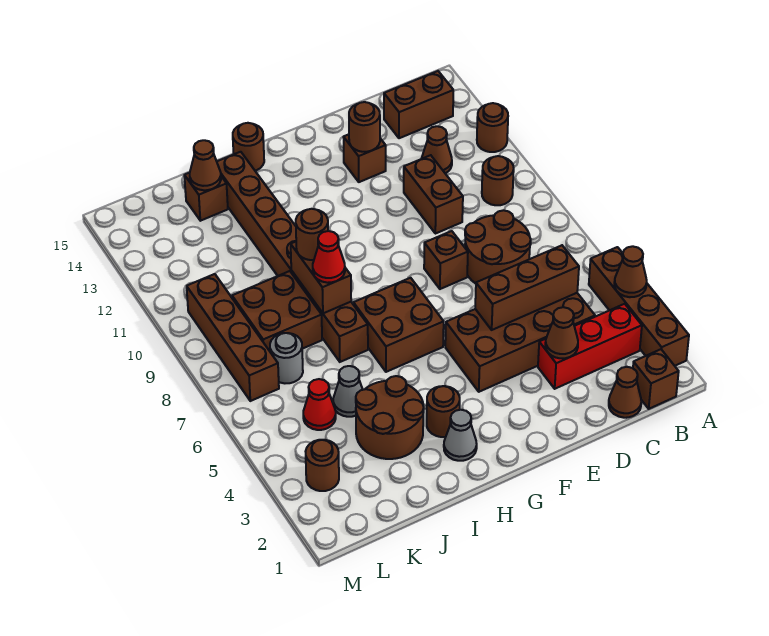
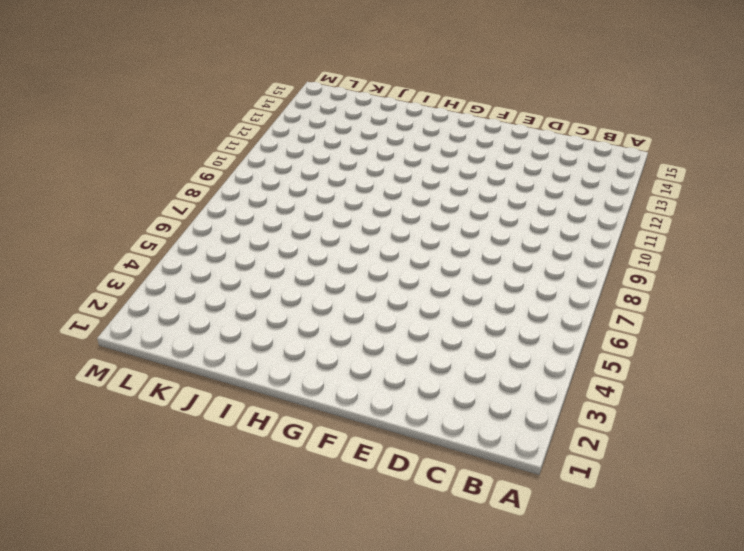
none -> brown 1x4 brick [589,247,689,366]
none -> brown 1x1 round brick [477,103,508,152]
none -> brown 1x1 brick [633,349,679,409]
none -> red 1x3 brick [538,304,642,389]

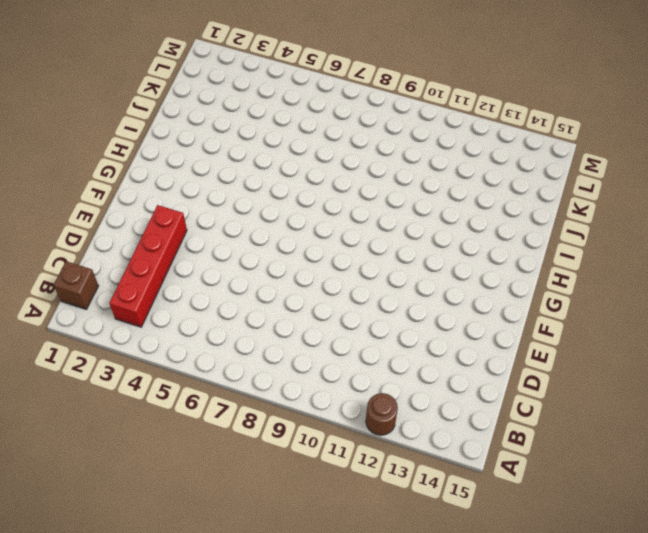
red 1x4 brick [109,205,187,327] -> red 1x3 brick [538,304,642,389]
none -> brown 1x4 brick [589,247,689,366]
none -> brown 1x1 round brick [482,156,514,205]
none -> brown 1x2 brick [384,71,453,138]
none -> brown 1x1 cone [609,367,641,418]

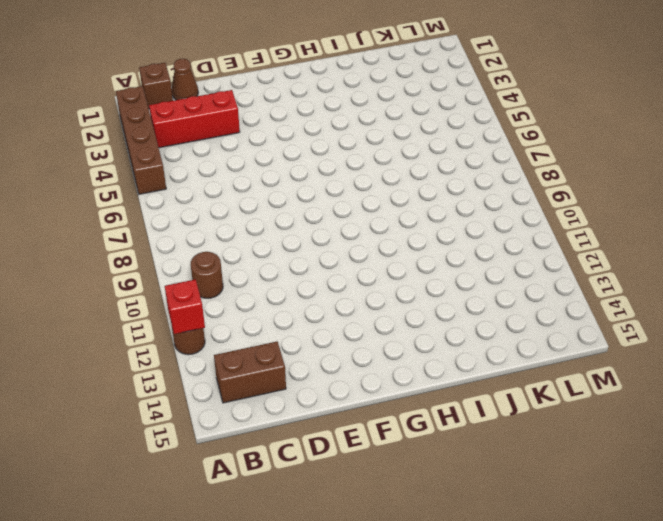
red 1x1 brick [165,279,205,334] -> none
none -> brown 2x4 brick [445,293,595,392]
none -> brown 2x2 round brick [465,210,531,284]
none -> brown 1x1 cone [421,126,452,173]
none -> brown 1x2 brick [404,155,463,234]

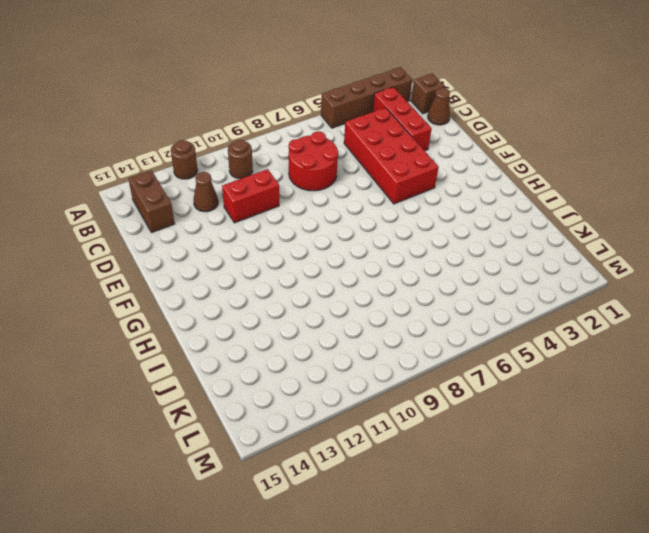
red 2x4 brick [344,108,439,204] -> brown 2x4 brick [445,293,595,392]
red 2x2 round brick [289,131,338,191] -> brown 2x2 round brick [465,210,531,284]
red 1x2 brick [222,169,279,223] -> brown 1x2 brick [404,155,463,234]
none -> brown 1x1 brick [424,231,468,289]
none -> brown 1x1 brick [343,134,386,182]
none -> brown 2x2 brick [353,278,444,372]
none -> grey 1x1 cone [444,410,477,461]

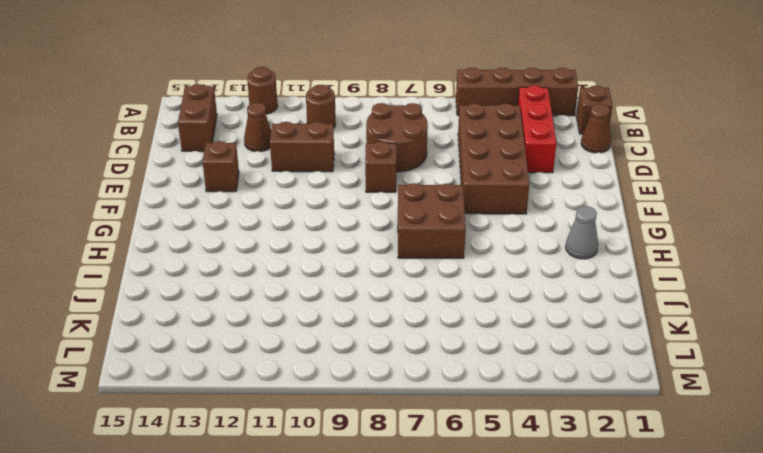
none -> brown 1x1 round brick [427,386,460,437]
none -> brown 1x1 round brick [233,123,264,171]
none -> brown 2x2 round brick [356,376,424,459]
none -> brown 1x8 brick [217,152,368,362]

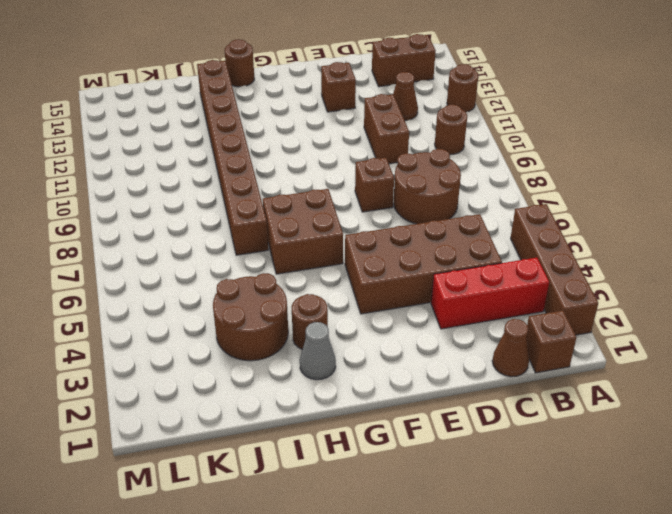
none -> grey 1x1 cone [333,366,363,417]
none -> brown 2x2 brick [232,271,322,351]
none -> brown 1x1 brick [184,173,228,221]
none -> red 1x1 cone [303,379,336,430]

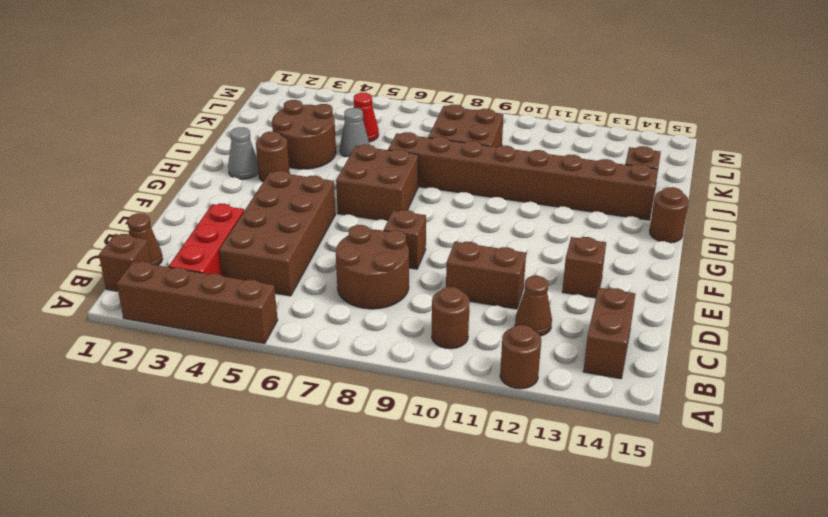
none -> grey 1x1 round brick [270,333,303,383]
none -> brown 1x1 round brick [306,440,339,491]
none -> brown 1x4 brick [187,274,279,401]
none -> brown 1x1 cone [614,246,647,297]

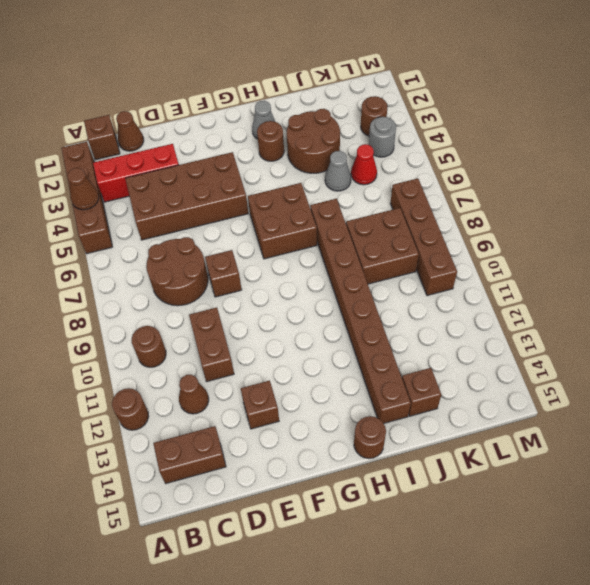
grey 1x1 round brick [369,117,396,157] -> grey 1x1 round brick moved to [270,333,303,383]
none -> brown 1x3 brick [475,245,579,330]
none -> brown 1x1 cone [545,307,578,358]
none -> brown 1x1 round brick [349,102,380,152]
none -> brown 1x2 brick [291,242,351,313]

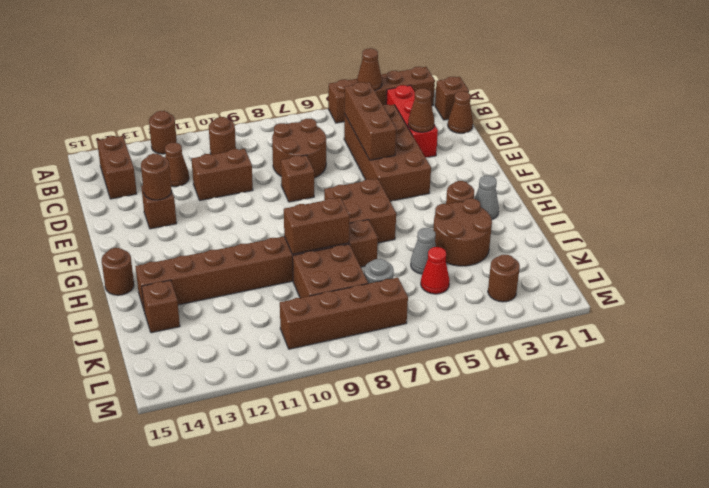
none -> brown 1x1 cone [190,140,221,190]
none -> red 1x1 cone [313,231,345,283]
none -> brown 1x1 round brick [296,209,328,260]

